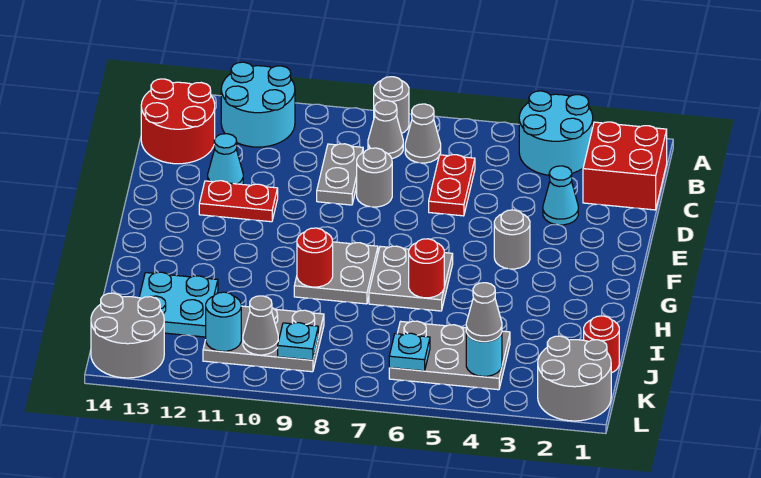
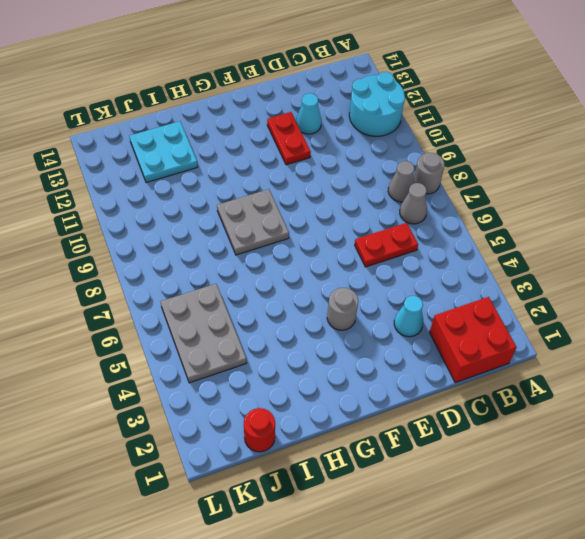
none -> cyan 2x2 round brick [519,91,593,175]
none -> red 2x2 round brick [141,79,215,164]
none -> grey 1x2 plate [317,144,363,205]
none -> grey 1x1 round brick [357,148,392,207]

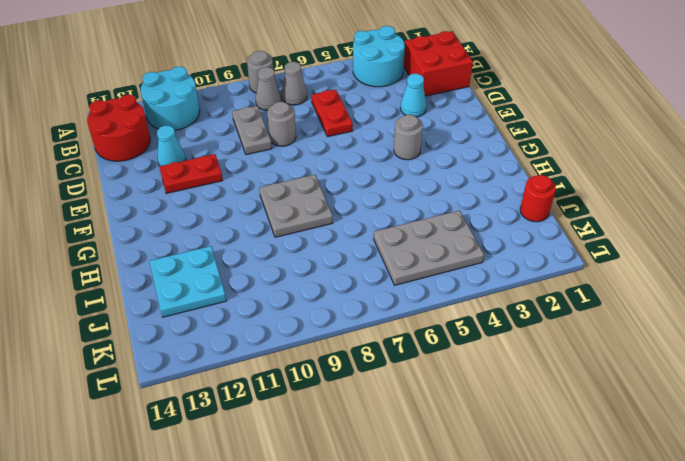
none -> grey 2x2 plate [369,246,453,311]
none -> grey 2x3 plate [203,306,324,372]
none -> grey 2x2 round brick [538,336,611,421]
none -> grey 2x2 round brick [91,293,164,378]

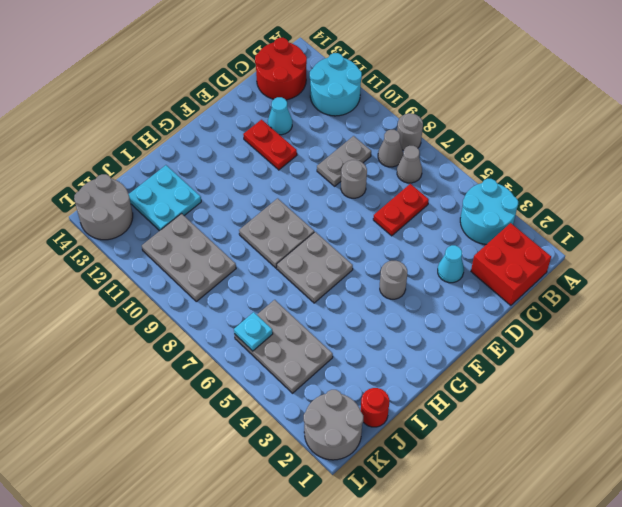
none -> red 1x1 round brick [409,239,444,298]
none -> red 1x1 round brick [297,228,333,287]
none -> cyan 1x1 round brick [466,333,502,376]
none -> cyan 1x1 plate [278,323,318,360]

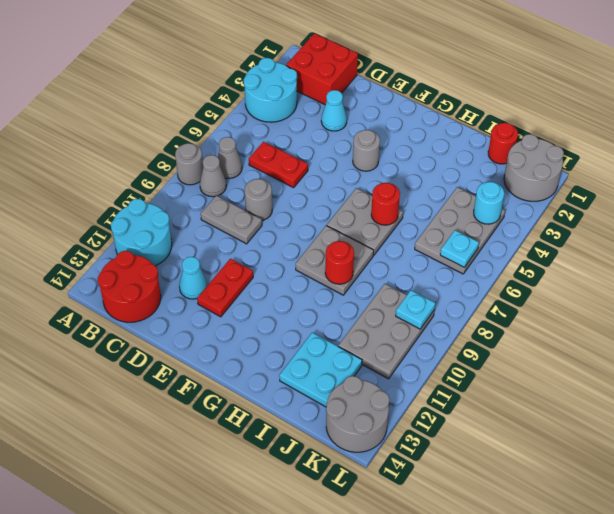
none -> grey 1x1 cone [243,296,278,355]
none -> cyan 1x1 round brick [206,292,241,351]
none -> grey 1x1 cone [466,283,502,342]

